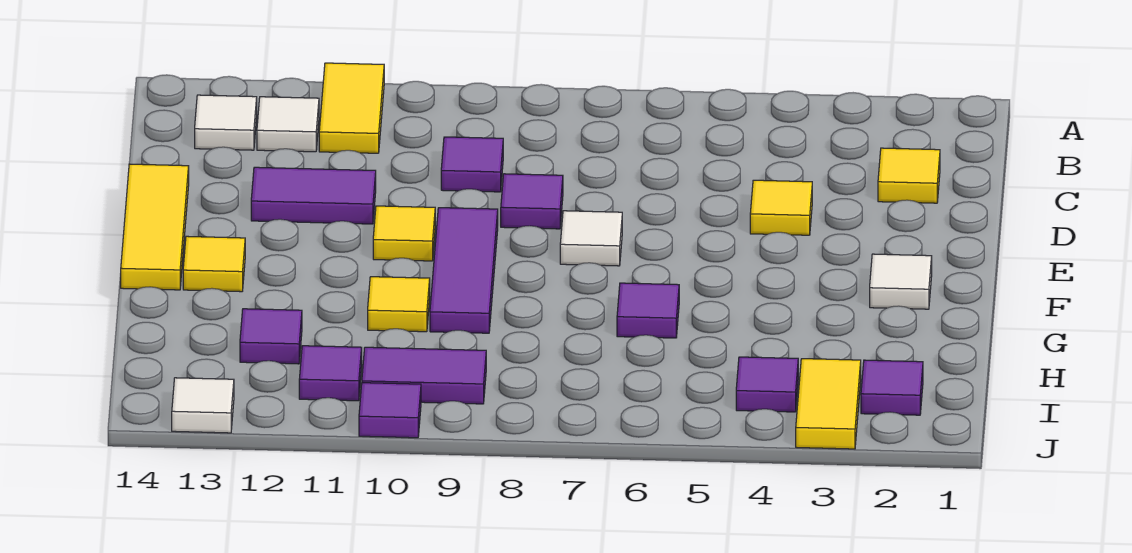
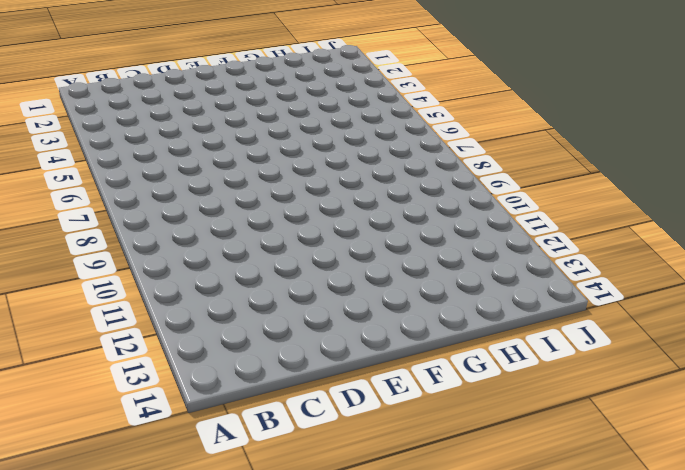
none -> yellow 1x2 tile [319,63,384,153]
none -> white 1x1 tile [257,97,319,152]
none -> white 1x1 tile [195,95,257,150]

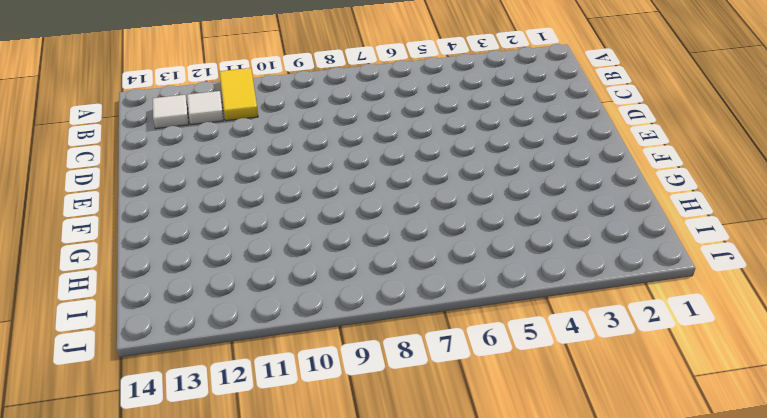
none -> yellow 1x1 tile [878,148,940,203]
none -> purple 1x1 tile [441,137,503,192]
none -> yellow 1x1 tile [750,180,812,235]

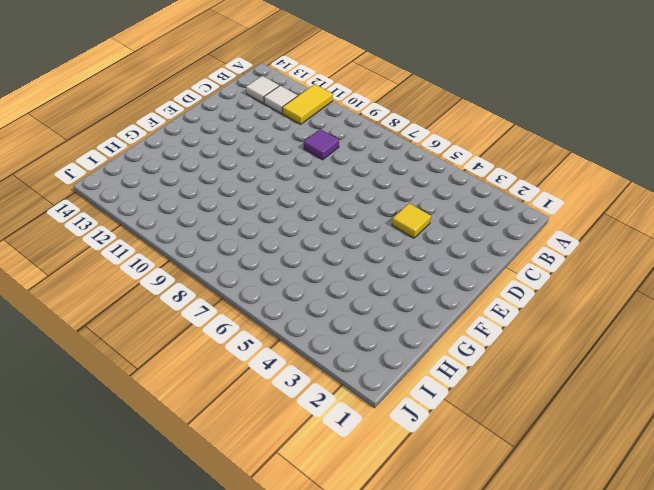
none -> yellow 1x1 tile [878,148,940,203]
none -> purple 1x1 tile [501,174,563,229]
none -> purple 1x2 tile [251,167,376,224]

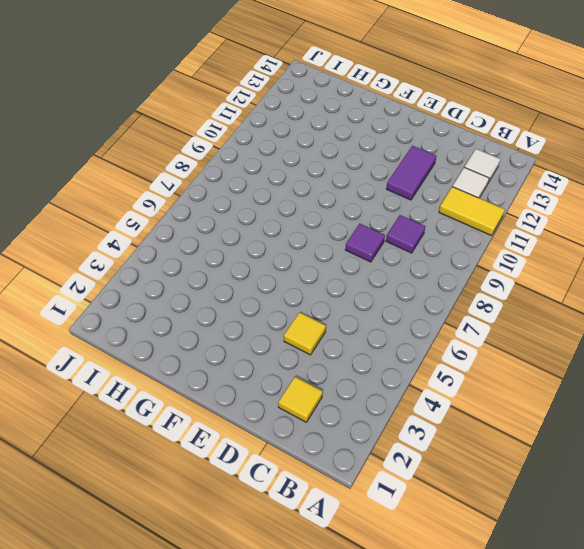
none -> yellow 1x3 tile [121,164,189,290]
none -> white 1x1 tile [560,211,622,266]
none -> purple 1x3 tile [430,208,498,333]

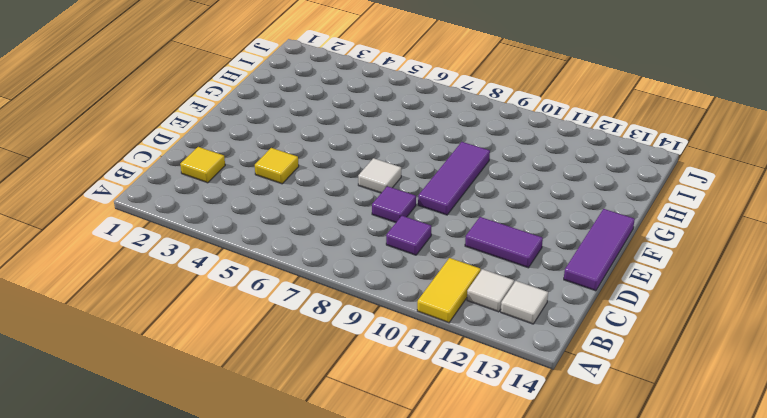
purple 1x3 tile [564,209,635,291] -> yellow 1x3 tile [121,164,189,290]
none -> yellow 1x1 tile [373,206,435,261]
none -> white 1x1 tile [870,254,932,309]
none -> yellow 1x1 tile [183,236,245,292]

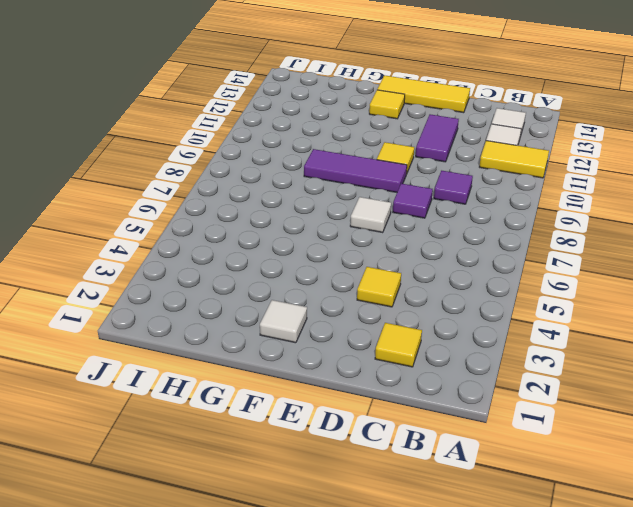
none -> purple 1x1 tile [617,283,679,338]
none -> yellow 1x1 tile [368,277,430,332]
none -> purple 1x1 tile [240,309,302,364]

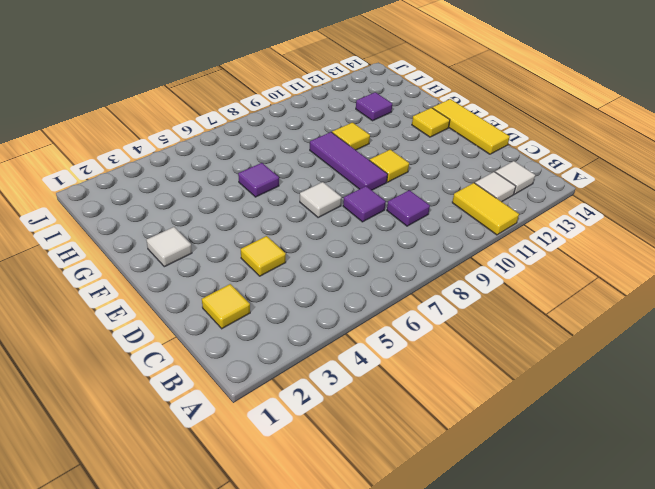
none -> purple 1x2 tile [251,167,376,224]
none -> purple 1x1 tile [861,360,923,415]
none -> yellow 1x2 tile [796,359,861,449]

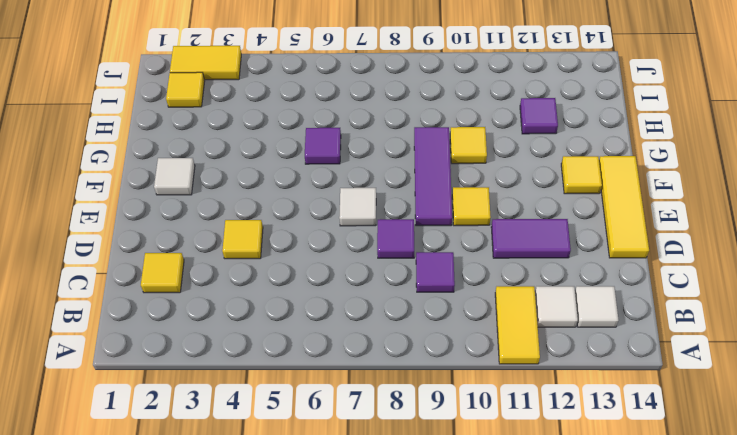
yellow 1x1 tile [166,72,205,107] -> purple 1x1 tile [861,360,923,415]
yellow 1x2 tile [170,46,241,80] -> yellow 1x2 tile turned to [796,359,861,449]
none -> purple 1x1 tile [736,357,798,412]
none -> purple 1x2 tile [362,347,486,404]
none -> purple 1x1 tile [299,346,362,401]

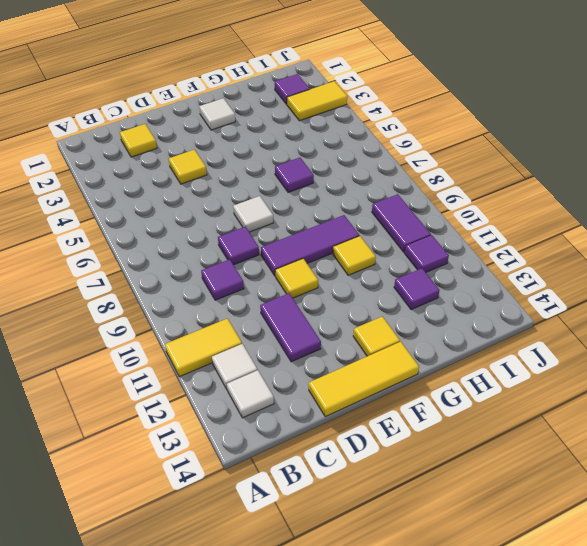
none -> purple 1x1 tile [736,357,798,412]
none -> purple 1x1 tile [359,383,421,438]
none -> white 1x1 tile [172,378,234,433]

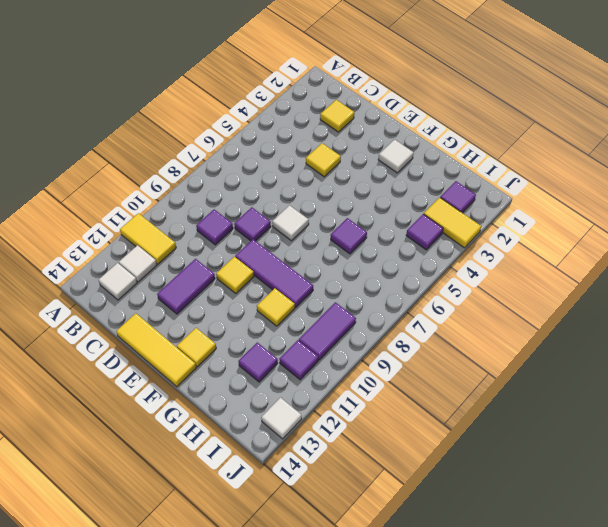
none -> purple 1x1 tile [359,383,421,438]

